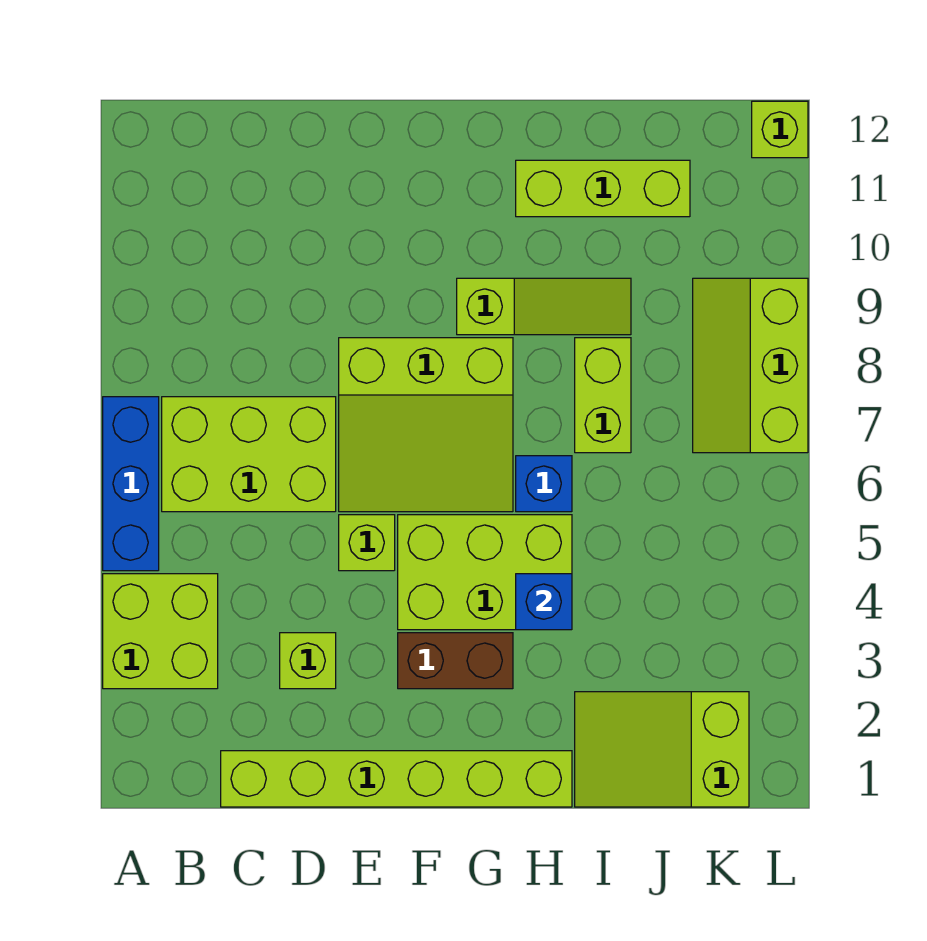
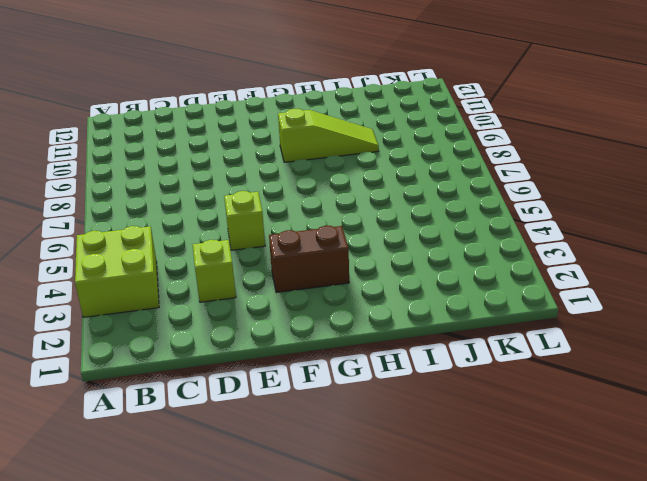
none -> blue 1x3 brick [103,397,159,571]
none -> lime 2x3 brick [162,397,336,512]
none -> lime 1x6 brick [221,751,572,807]

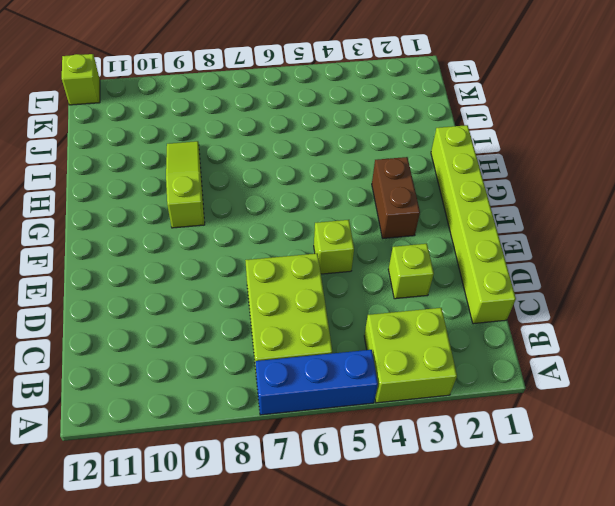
none -> lime 3x3 slope [339,338,513,512]
none -> lime 2x3 brick [398,515,572,630]
none -> blue 1x1 brick [516,456,572,512]

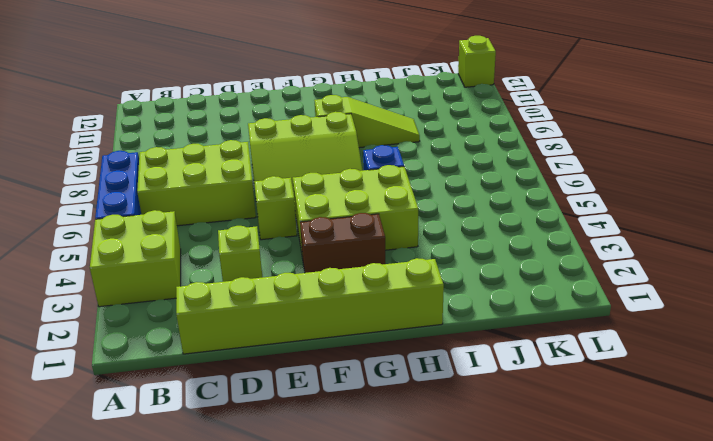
none -> lime 1x3 brick [516,160,690,217]
none -> lime 2x3 slope [575,692,749,807]
none -> lime 1x2 brick [575,338,631,453]

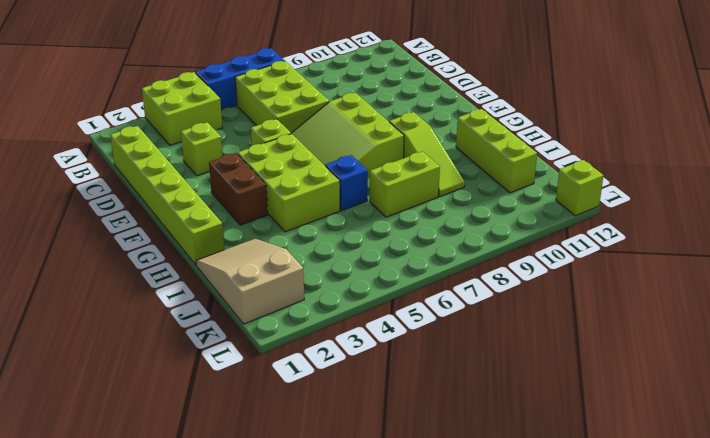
tan 2x3 slope [196,239,304,324] -> lime 2x3 slope [575,692,749,807]
none -> lime 2x3 slope [693,278,808,453]
none -> blue 1x1 brick [516,574,572,630]

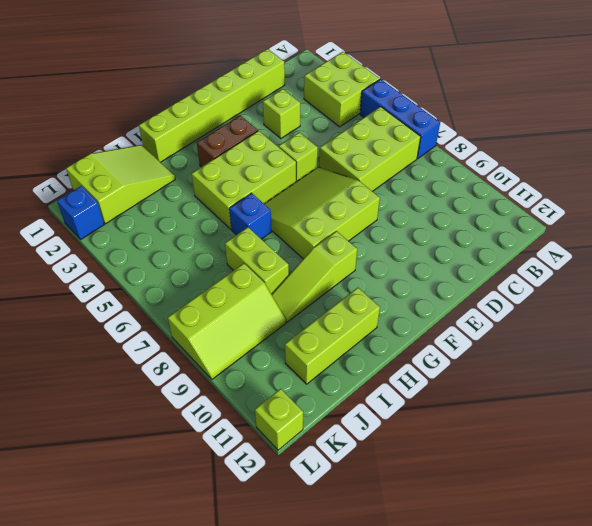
lime 2x3 slope [168,263,286,379] -> lime 2x3 slope turned to [693,278,808,453]
blue 1x1 brick [57,186,104,239] -> blue 1x1 brick moved to [516,574,572,630]

